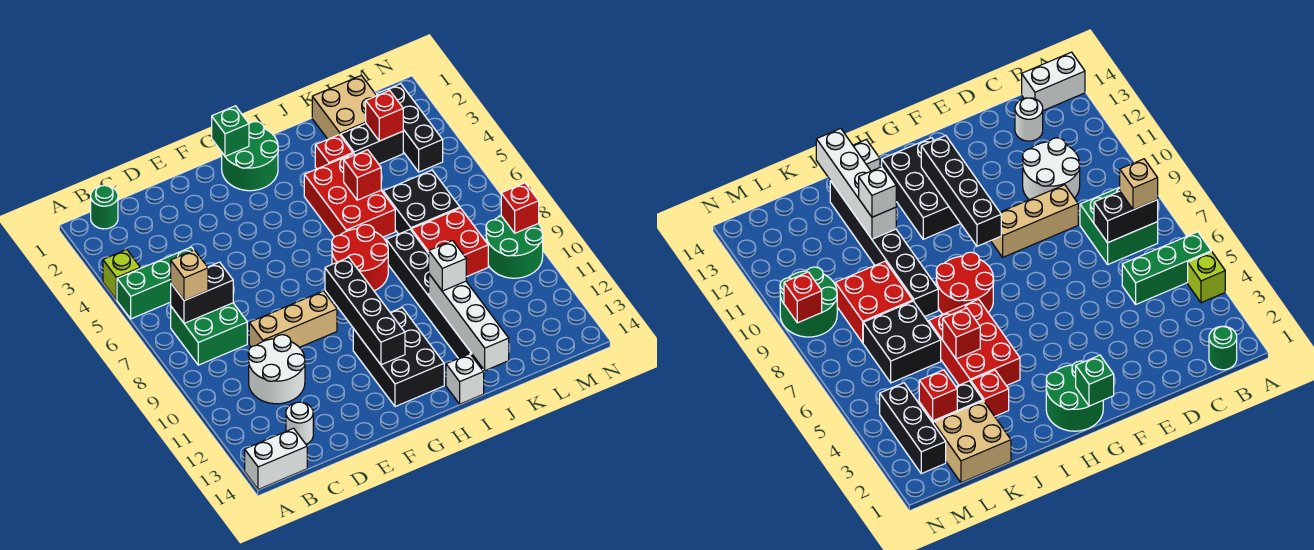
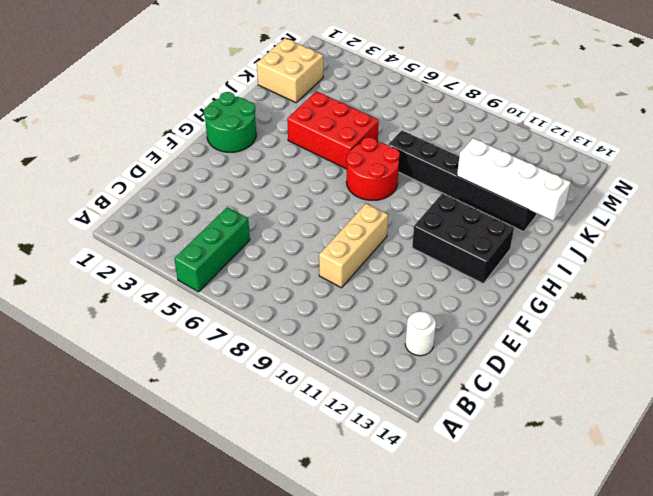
none -> lime 1x1 brick [103,250,140,300]
none -> white 1x2 brick [245,428,307,489]
none -> green 1x1 round brick [91,185,118,229]
none -> green 2x2 brick [171,303,247,365]

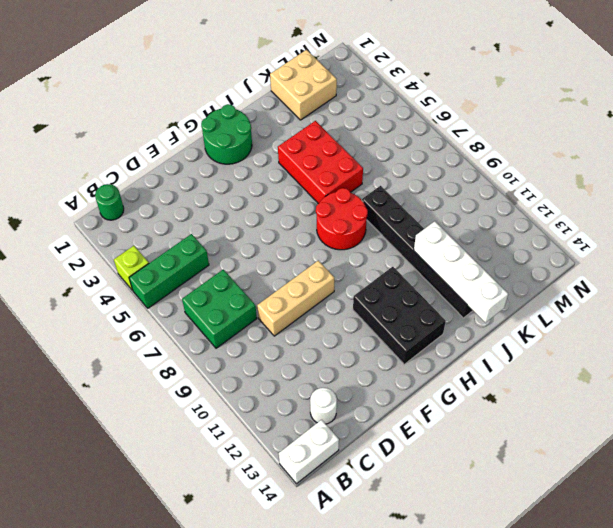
none -> white 2x2 round brick [248,335,305,404]
none -> white 1x1 brick [446,354,484,404]
none -> red 1x1 brick [315,135,353,169]
none -> black 1x2 brick [341,123,403,164]

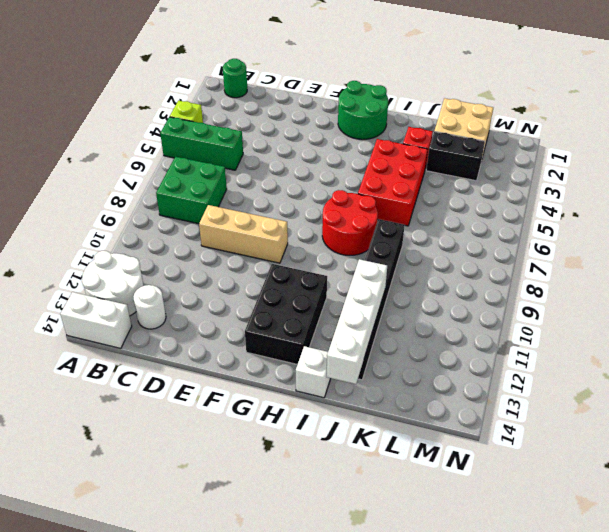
white 2x2 round brick [82,251,144,316] -> white 2x2 round brick moved to [248,335,305,404]
none -> black 2x2 brick [383,170,460,234]
none -> red 2x2 brick [411,208,488,277]
none -> black 1x3 brick [377,84,443,172]
none -> green 2x2 round brick [486,216,543,278]

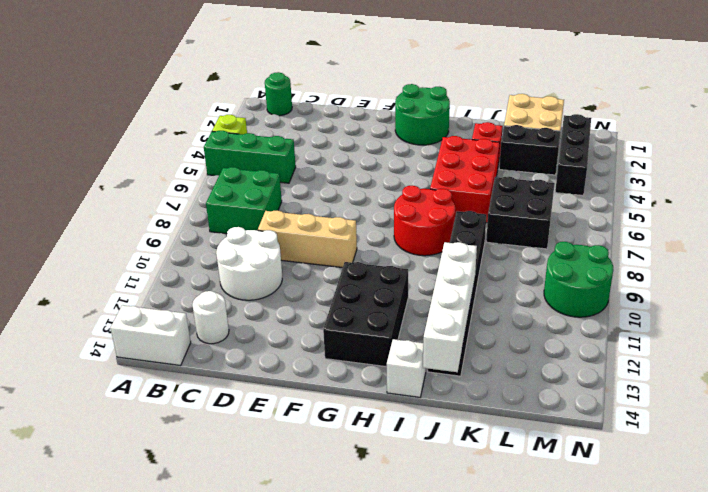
none -> red 2x2 brick [411,208,488,277]
none -> black 1x2 brick [171,262,233,323]
none -> green 1x1 brick [212,106,249,156]
none -> black 1x4 brick [325,257,405,365]

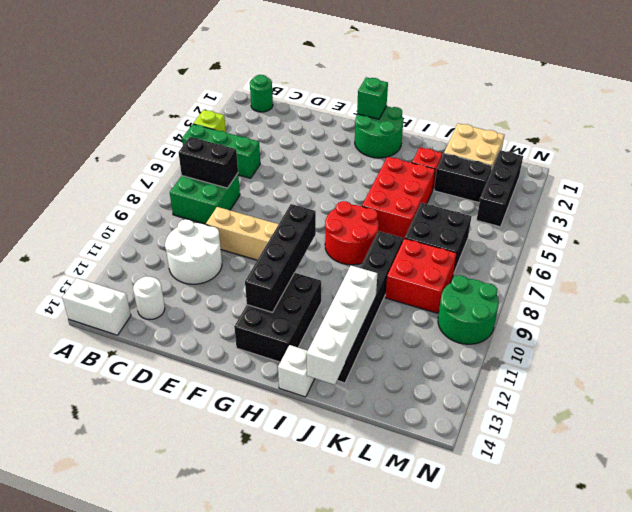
none -> red 1x1 brick [344,150,381,200]
none -> red 1x1 brick [366,90,403,141]
none -> red 1x1 brick [501,183,539,233]
none -> tan 1x1 brick [171,250,208,301]

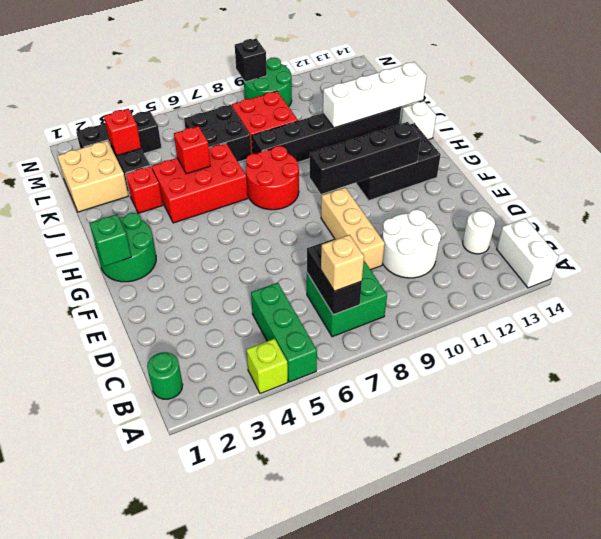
black 1x1 brick [235,39,267,82] -> red 1x1 brick [501,183,539,233]
none -> white 1x1 brick [429,241,466,291]

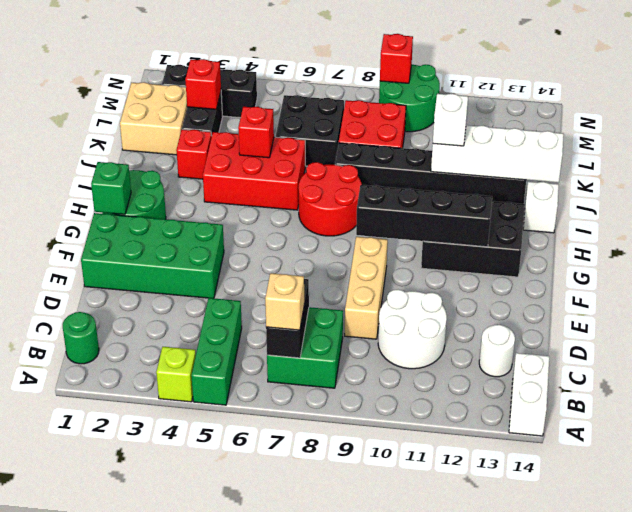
green 2x4 brick [81,213,224,298] -> none

